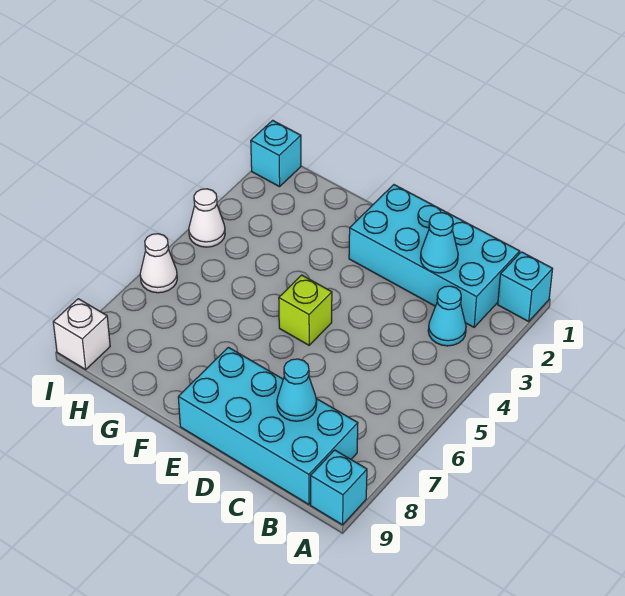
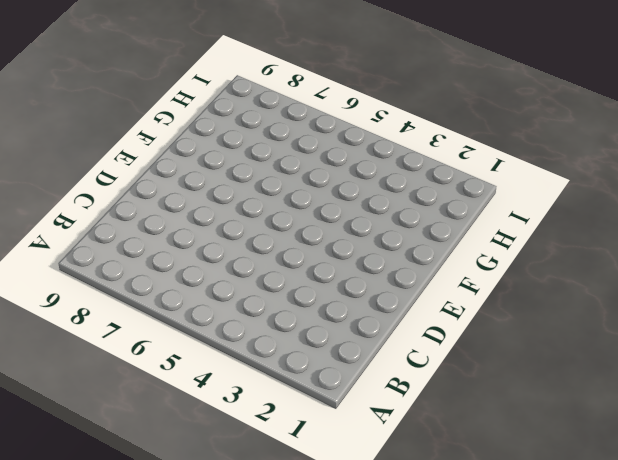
none -> cyan 1x1 brick [498,252,553,321]
none -> cyan 1x1 brick [311,450,367,525]
none -> cyan 2x4 brick [349,185,520,327]

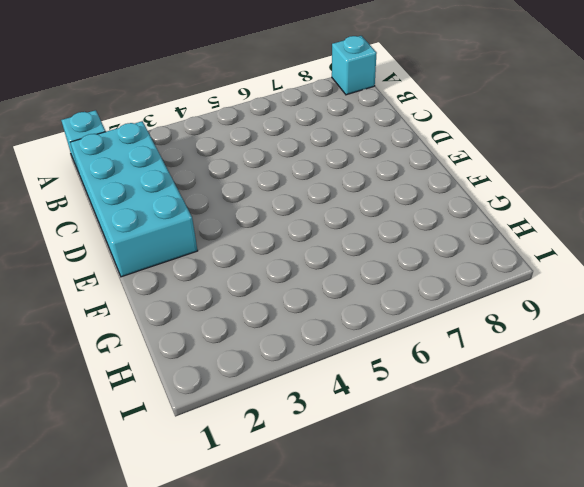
none -> cyan 1x1 cone [428,286,466,346]
none -> cyan 2x4 brick [178,347,358,504]
none -> lime 1x1 brick [279,275,332,345]

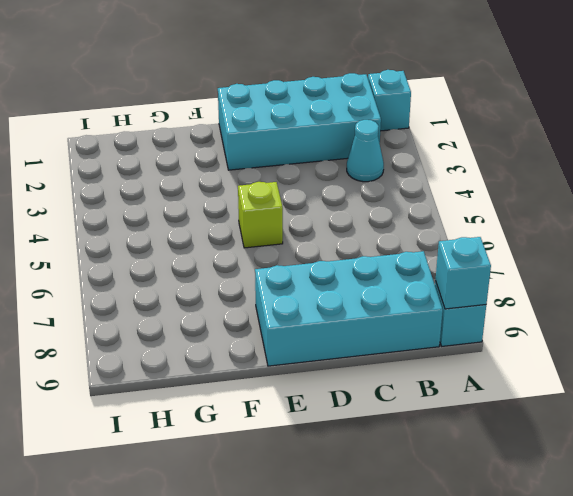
cyan 1x1 brick [435,237,491,309] -> cyan 1x1 brick moved to [251,120,301,187]
none -> white 1x1 cone [189,189,225,247]
none -> white 1x1 cone [140,234,177,293]
none -> white 1x1 brick [53,299,110,369]

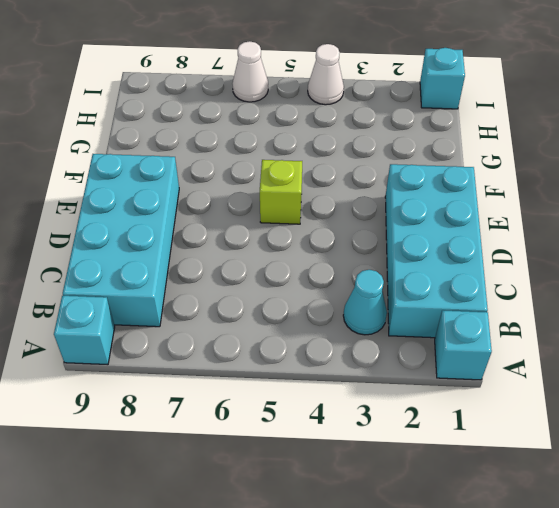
none -> white 1x1 brick [53,299,110,369]
none -> cyan 1x1 cone [420,213,458,273]
none -> cyan 1x1 cone [277,359,317,421]

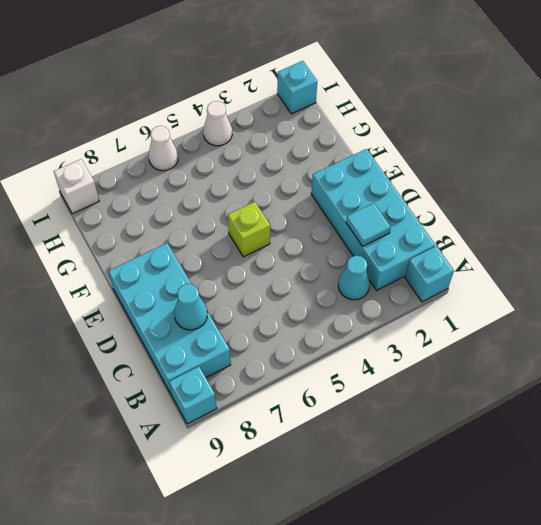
cyan 1x1 tile [346,203,391,246] -> cyan 1x1 cone [420,213,458,273]

